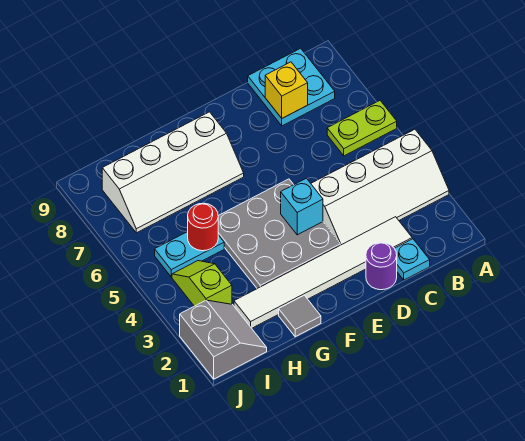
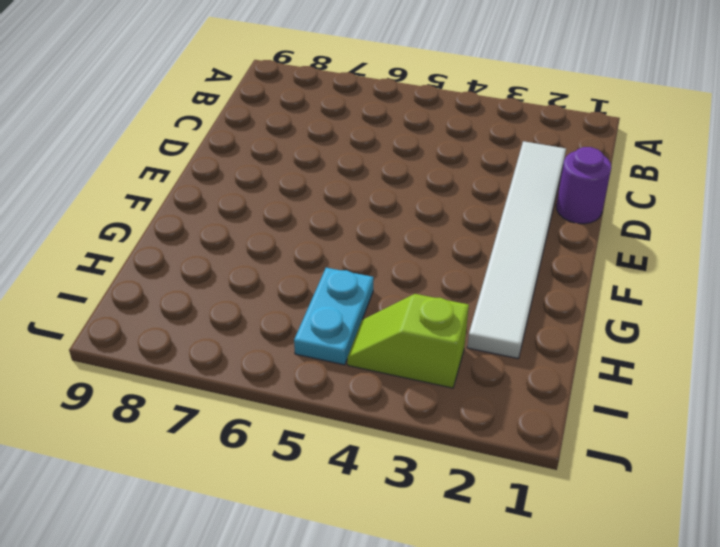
none -> white 2x4 slope [311,129,449,245]
none -> lime 1x2 plate [327,101,397,156]
none -> cyan 2x2 plate [248,48,335,126]

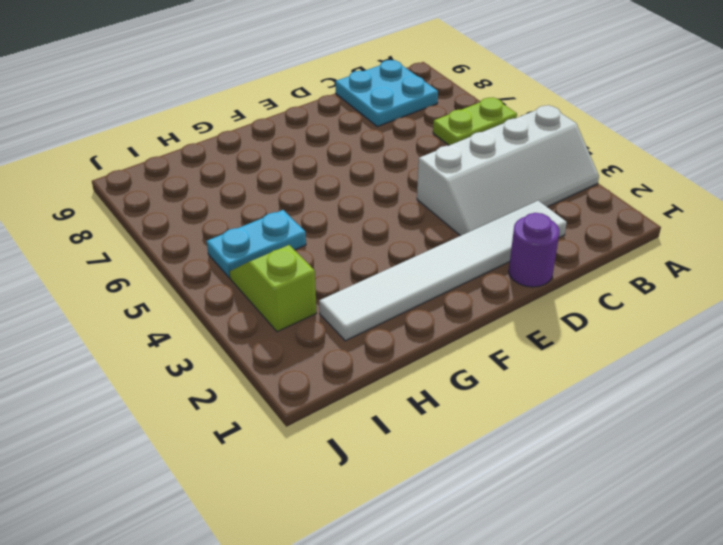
none -> cyan 1x1 plate [394,239,430,280]
none -> grey 3x3 plate [218,179,340,289]
none -> white 2x4 slope [102,112,244,233]

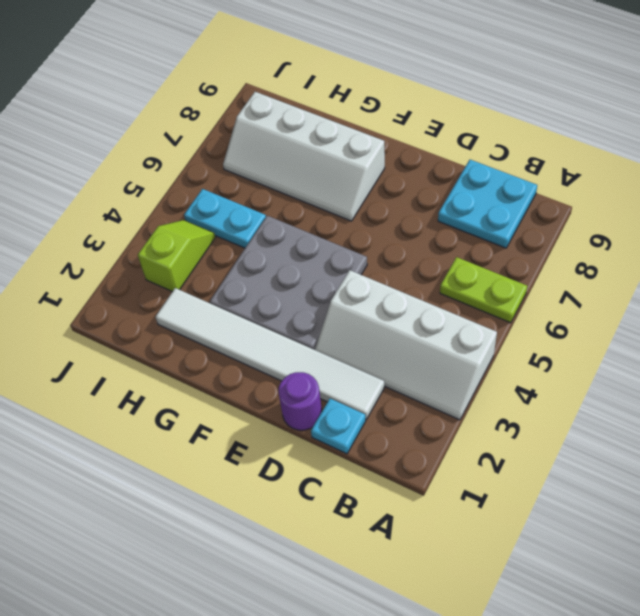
none -> grey 1x1 tile [279,295,321,337]
none -> grey 2x2 slope [180,300,267,379]
none -> yellow 1x1 brick [265,62,308,118]

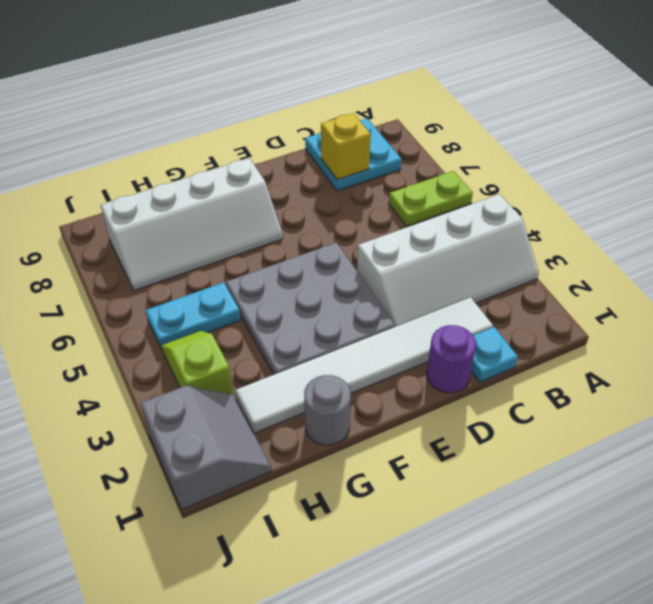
grey 1x1 round brick [304,375,351,445] -> grey 1x1 tile [279,295,321,337]
none -> cyan 1x1 brick [281,178,323,235]
none -> red 1x1 round brick [188,203,218,251]

